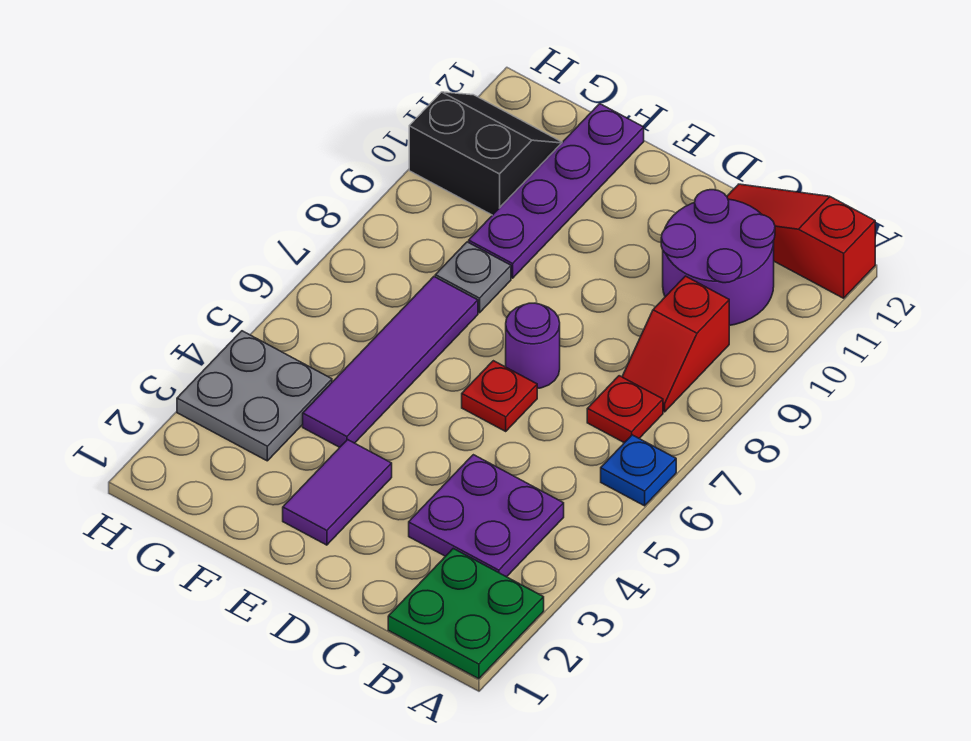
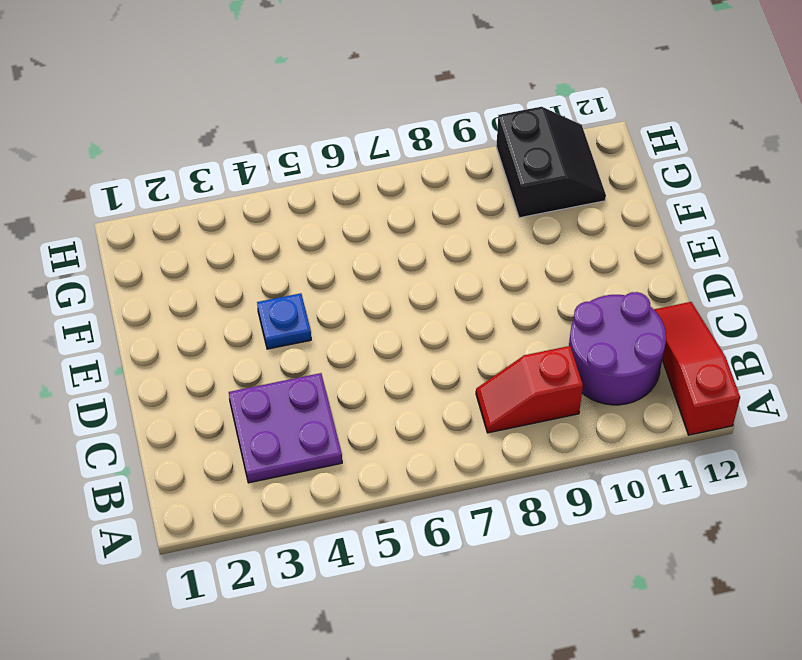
blue 1x1 plate [257,293,311,349] -> blue 1x1 plate moved to [601,435,676,506]
none -> green 2x2 plate [388,549,544,679]
none -> red 1x1 plate [587,376,663,443]
none -> red 1x1 plate [462,361,537,431]

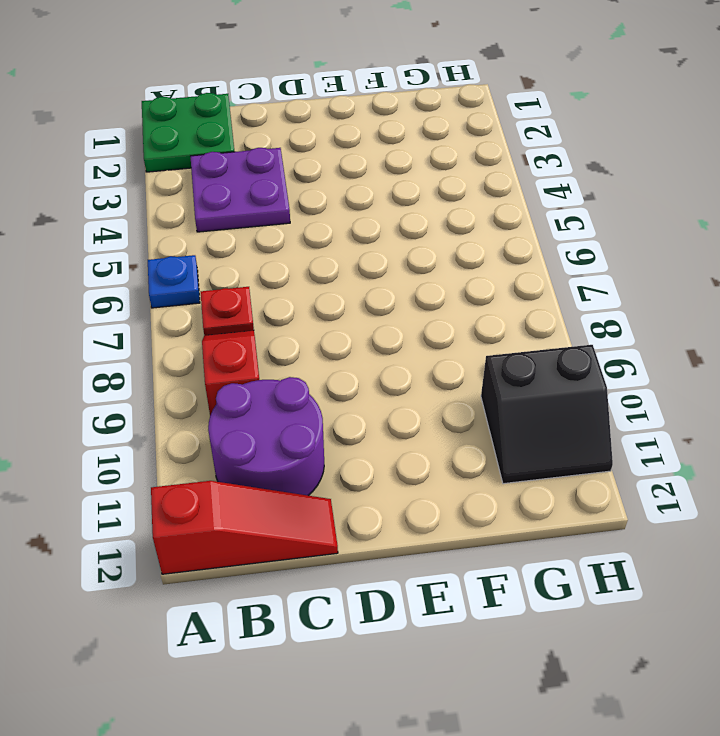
none -> red 1x1 plate [462,361,537,431]
none -> purple 1x1 round brick [506,303,560,389]
none -> purple 1x2 tile [283,440,392,545]

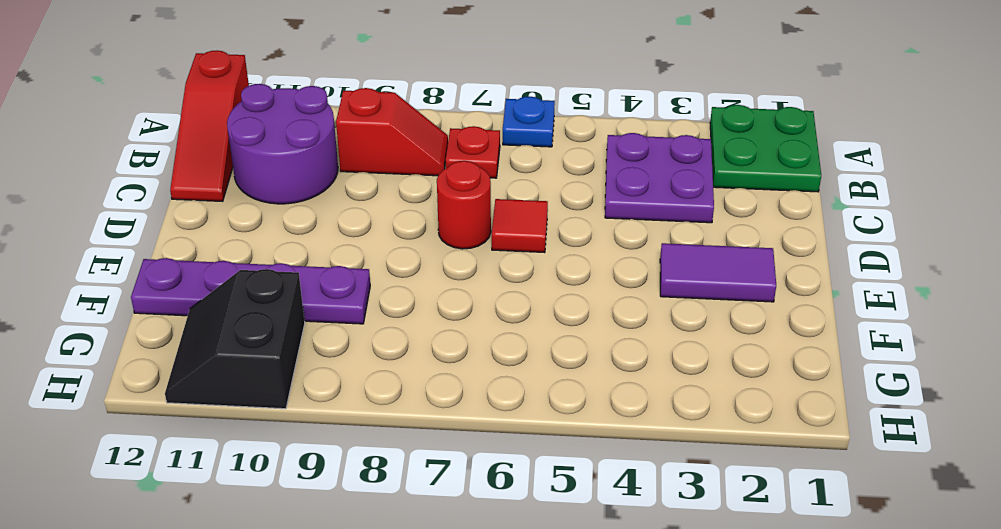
red 1x1 tile [492,199,548,253] -> red 1x1 plate [462,361,537,431]
red 1x1 round brick [437,161,491,249] -> purple 1x1 round brick [506,303,560,389]
none -> purple 1x4 tile [303,277,478,447]
none -> grey 1x1 plate [435,242,511,313]
none -> grey 2x2 plate [177,331,332,461]

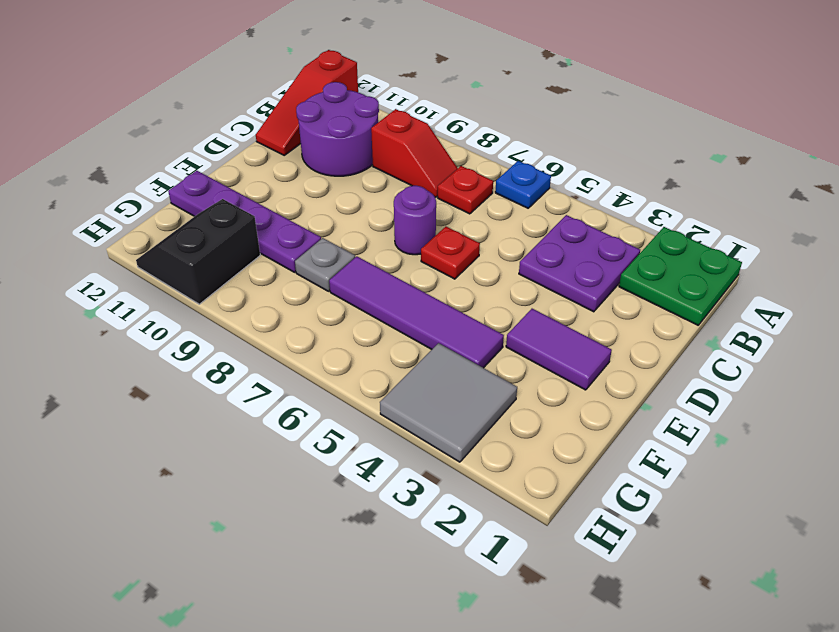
grey 2x2 tile [380,343,517,462] -> grey 2x2 plate [177,331,332,461]

